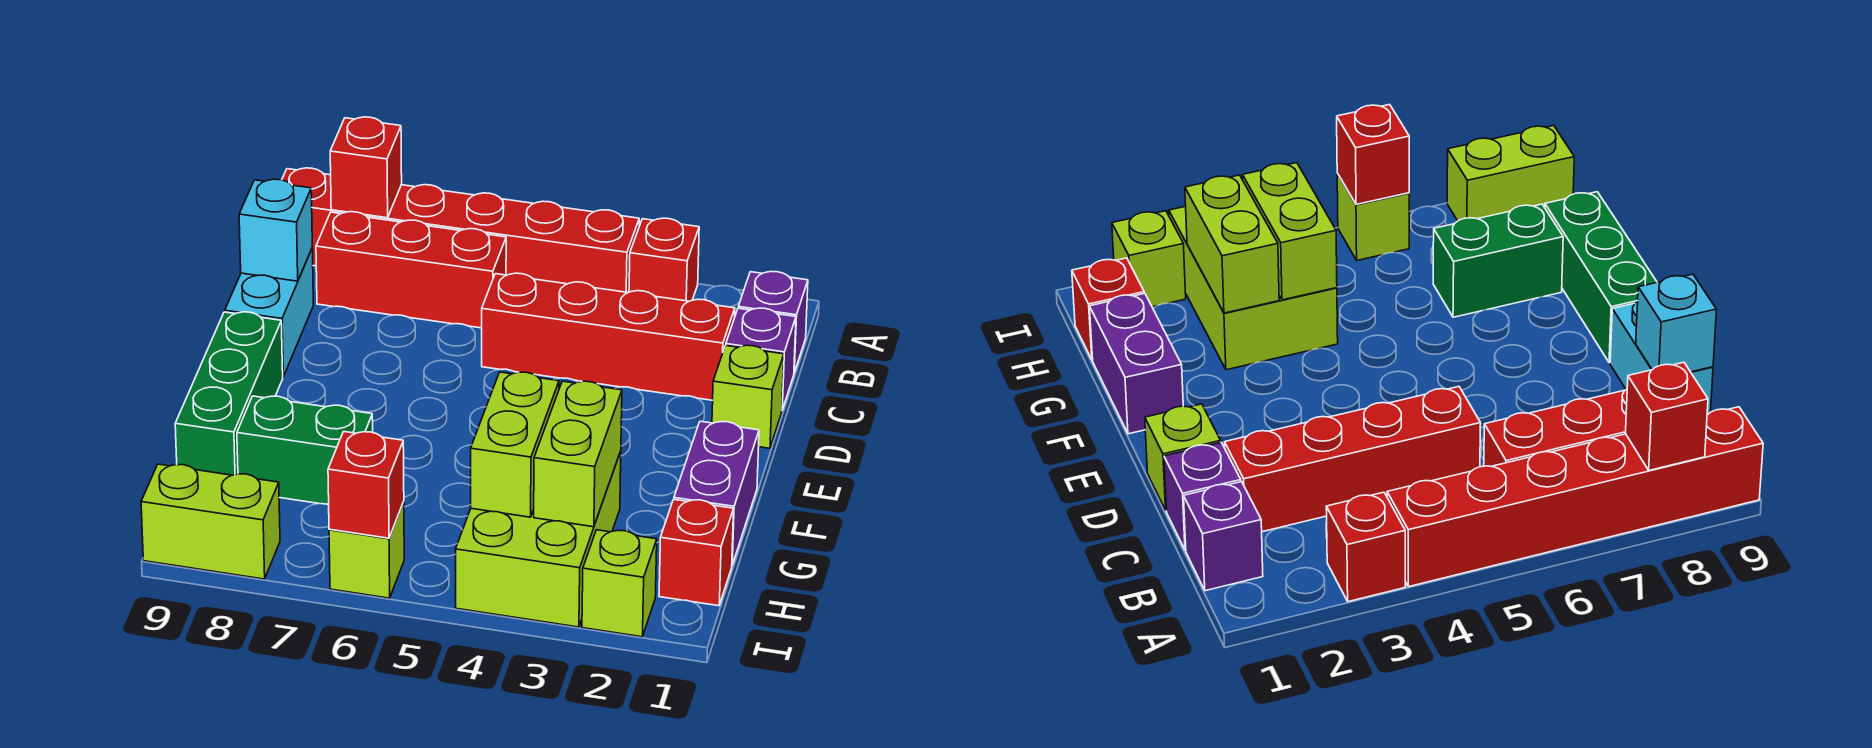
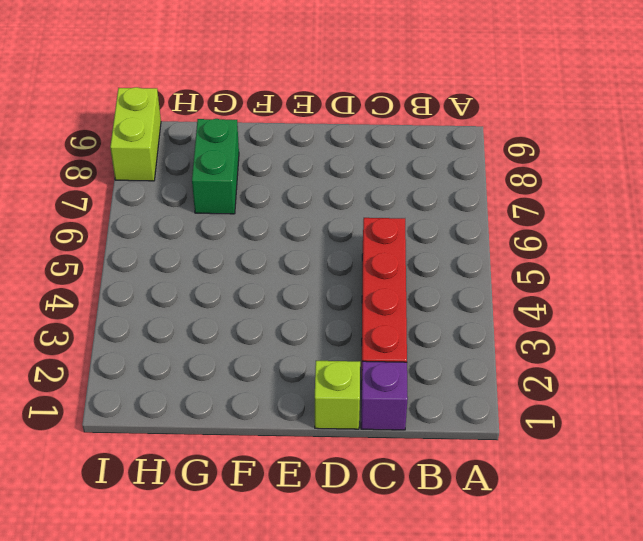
none -> red 1x1 brick [629,218,699,301]
none -> red 1x6 brick [282,168,639,293]
none -> purple 1x1 brick [738,272,808,372]

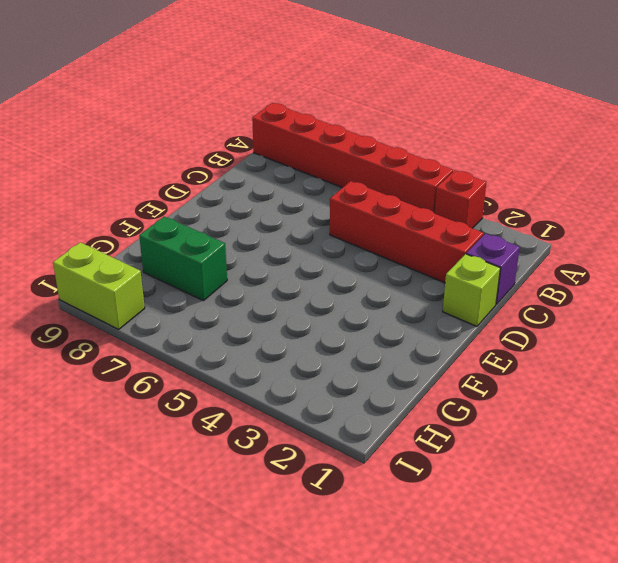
none -> purple 1x1 brick [738,272,808,372]
none -> red 1x3 brick [316,212,506,328]
none -> cyan 1x2 brick [225,249,313,377]

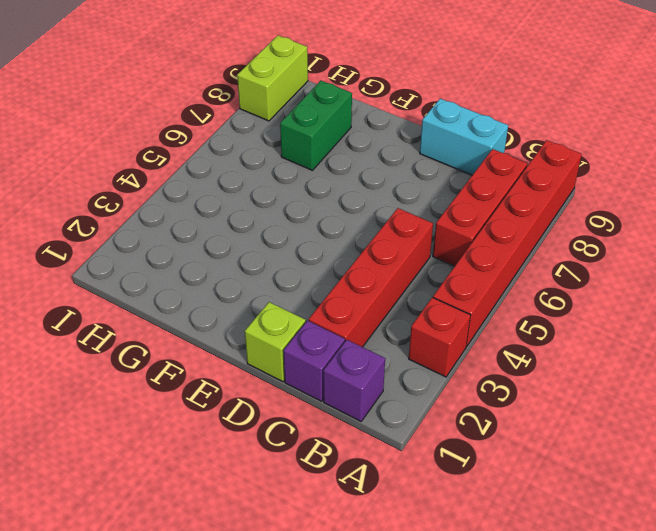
none -> green 1x3 brick [175,312,283,475]
none -> purple 1x2 brick [674,421,759,565]
none -> lime 2x3 brick [456,451,621,627]

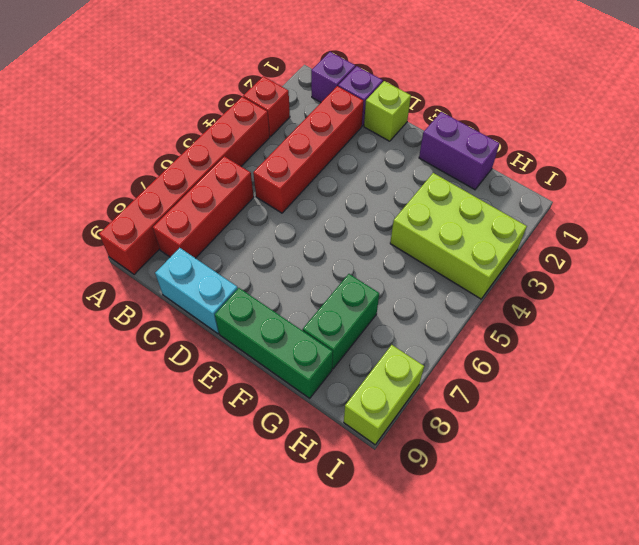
none -> red 1x1 brick [659,499,734,606]
none -> lime 1x1 brick [582,530,657,637]
none -> lime 1x1 brick [329,502,404,598]

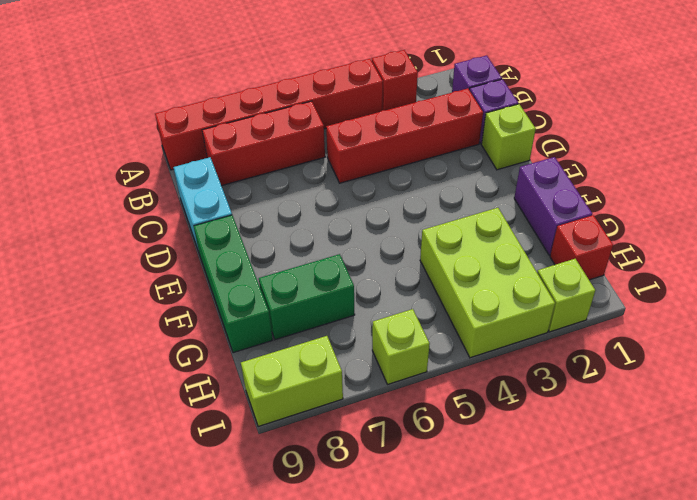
none -> red 1x1 brick [330,117,402,218]
none -> cyan 1x1 brick [239,179,312,281]
none -> lime 1x2 brick [534,381,622,527]

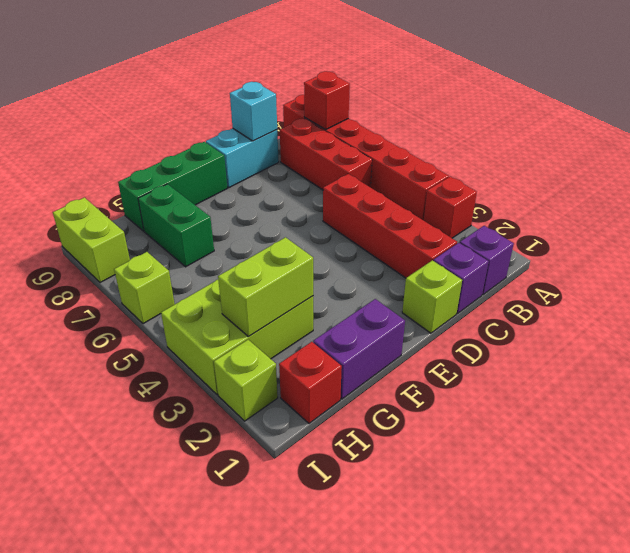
none -> lime 1x2 brick [471,372,559,517]
none -> red 1x1 brick [328,432,404,538]

